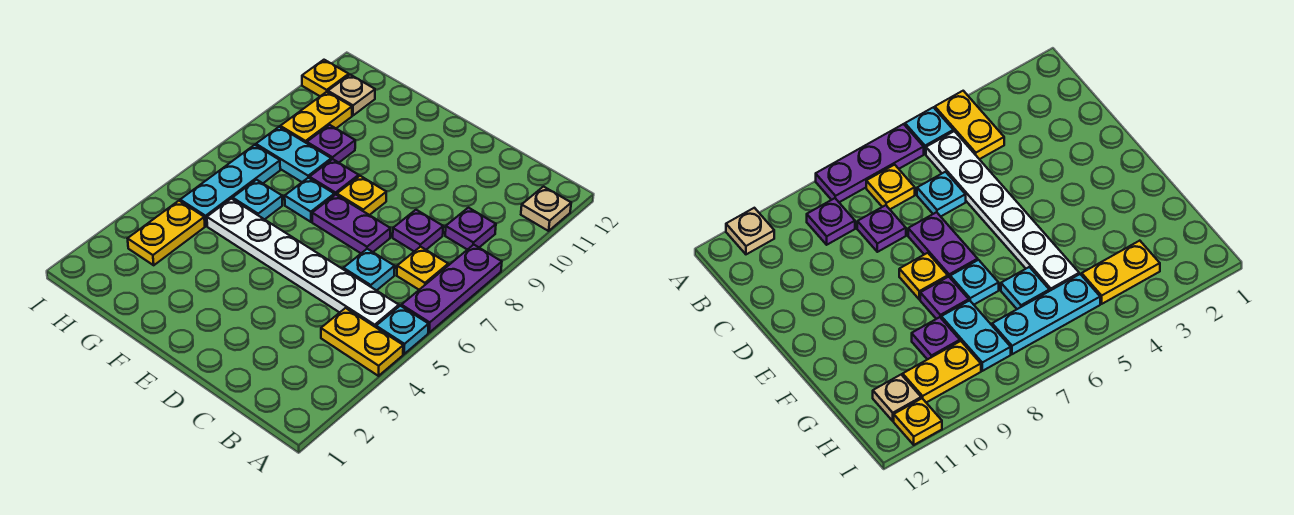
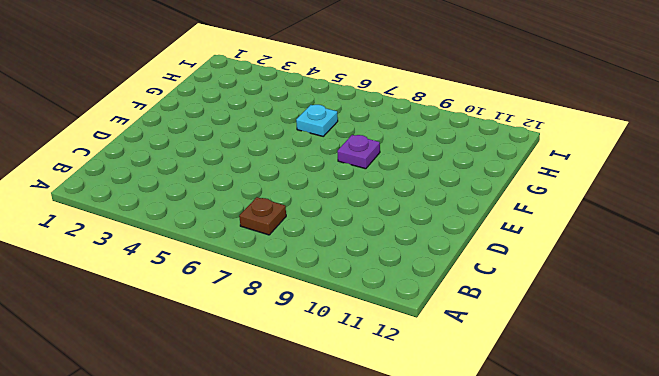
brown 1x1 plate [239,197,286,235] -> yellow 1x1 plate [397,247,448,290]
none -> yellow 1x2 plate [321,308,403,376]
none -> cyan 1x1 plate [376,306,429,354]
none -> purple 1x3 plate [401,245,502,332]

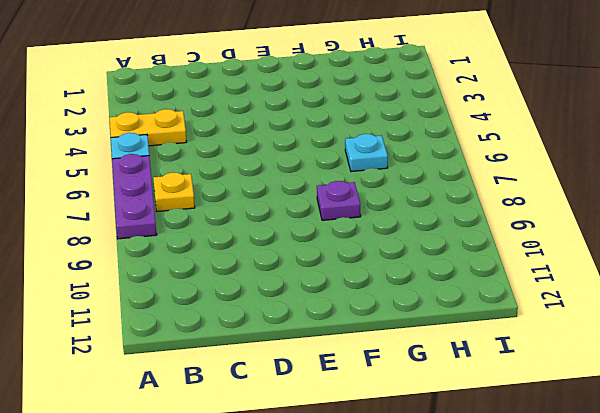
none -> tan 1x1 plate [521,187,571,231]
none -> white 1x6 plate [207,199,399,327]
none -> purple 1x1 plate [445,208,496,250]

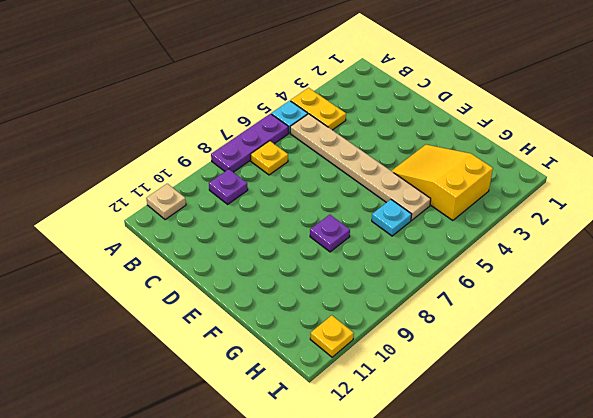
tan 1x6 plate [290,114,431,220] -> white 1x6 plate [207,199,399,327]
yellow 2x3 slope [392,145,493,221] -> yellow 1x2 plate [128,201,205,265]
none -> cyan 1x1 plate [343,249,395,291]
none -> purple 1x1 plate [393,210,443,251]
none -> purple 1x2 plate [312,195,390,253]

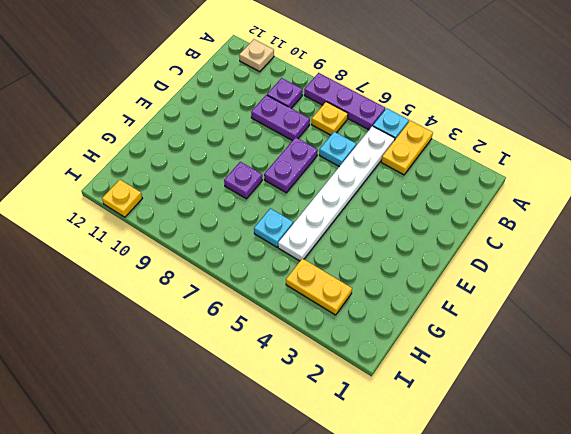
purple 1x2 plate [251,95,310,141] -> purple 1x1 plate [393,210,443,251]
none -> yellow 1x1 plate [337,176,386,215]
none -> cyan 1x1 plate [285,178,334,222]
none -> cyan 1x2 plate [256,127,331,182]

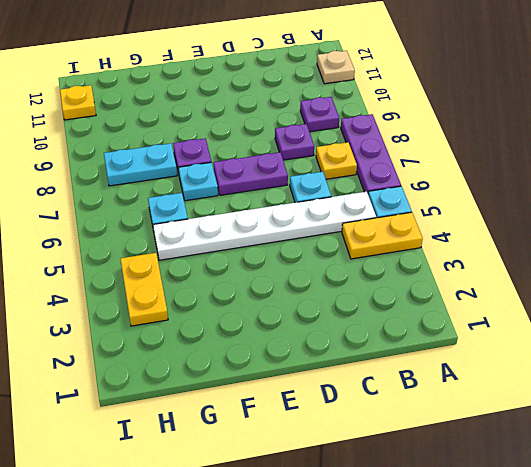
none -> yellow 1x1 plate [337,176,386,215]
none -> purple 1x1 plate [307,125,355,163]
none -> cyan 1x3 plate [180,145,280,226]

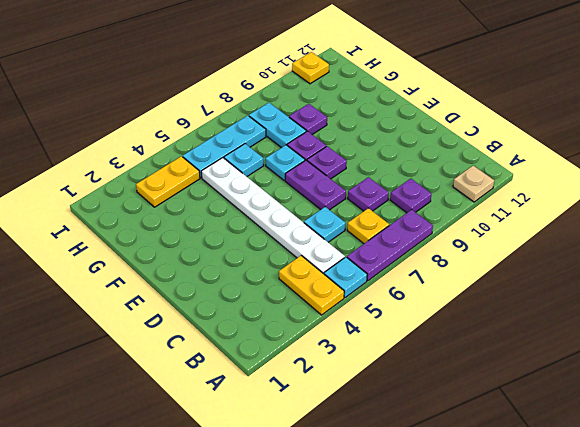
purple 1x1 plate [307,146,347,179] -> yellow 1x1 plate [337,176,386,215]
none -> yellow 1x2 plate [280,92,352,143]
none -> tan 1x1 plate [328,75,375,116]

